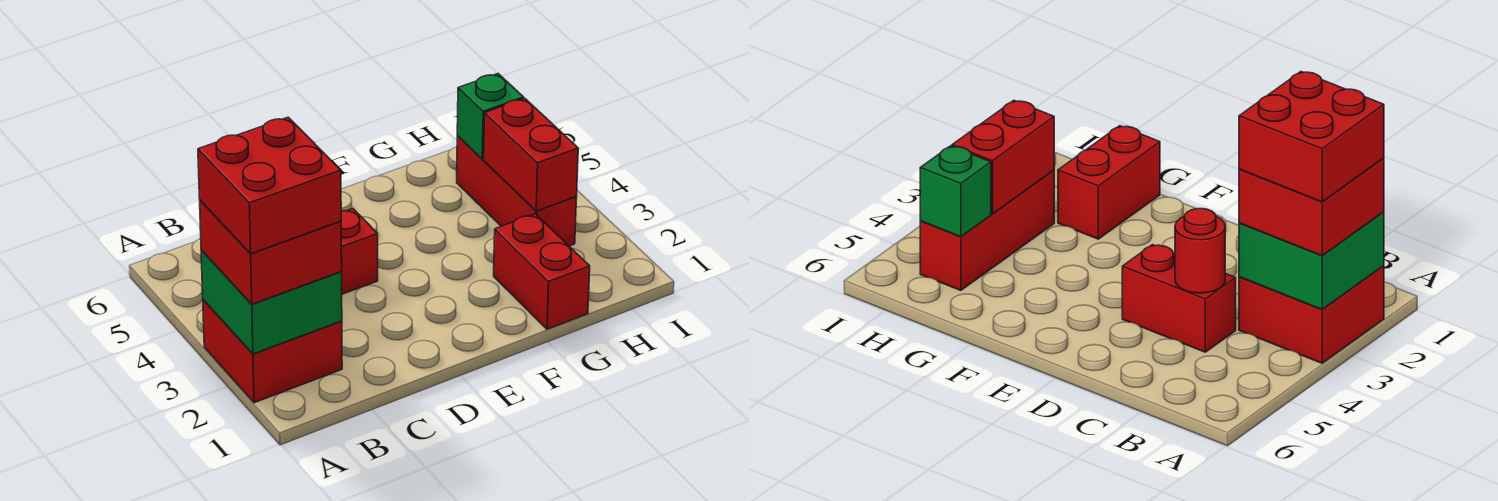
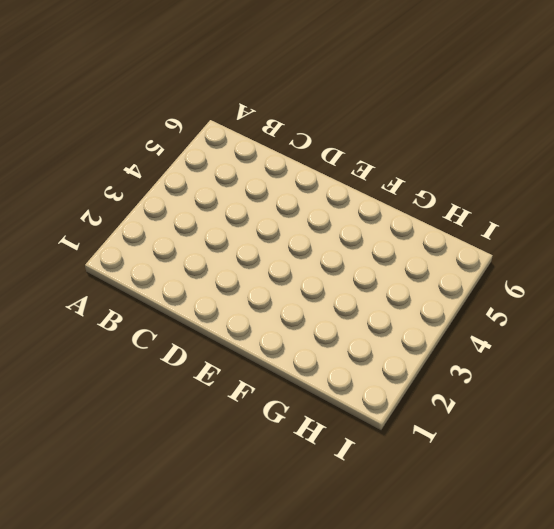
none -> red 2x2 brick [203,300,342,403]
none -> red 1x2 brick [341,209,378,294]

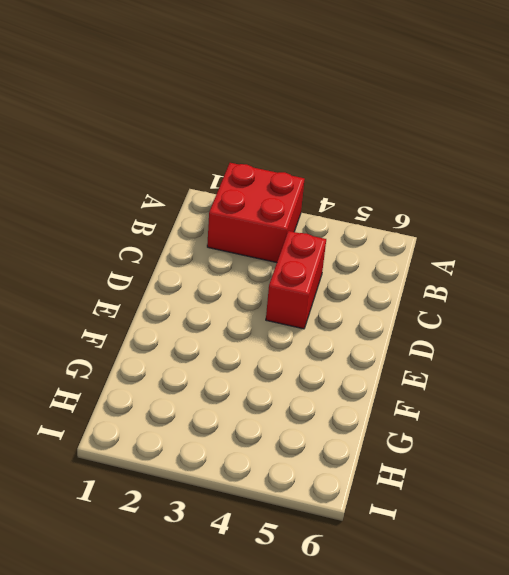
none -> red 1x2 brick [494,214,590,329]
none -> red 1x3 brick [457,136,577,246]

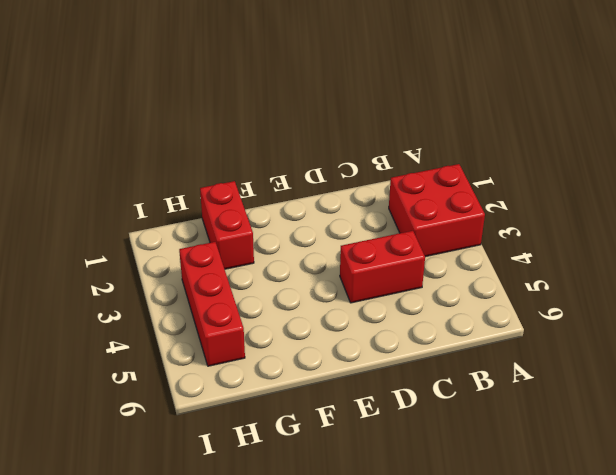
none -> green 2x2 brick [201,250,342,354]
none -> red 1x1 round brick [1175,209,1225,293]

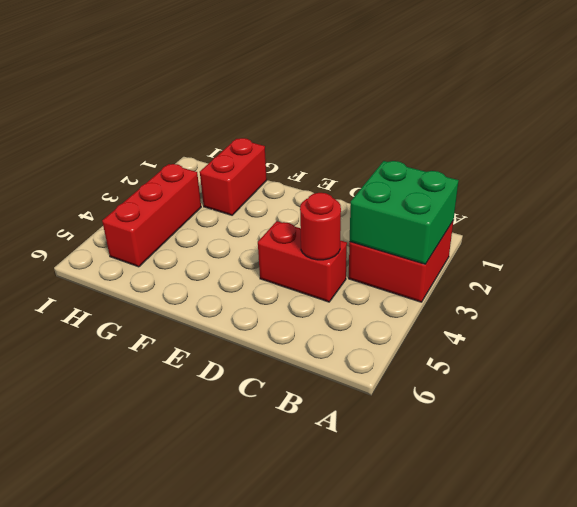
none -> red 1x2 brick [484,98,578,211]
none -> green 1x1 brick [457,74,524,159]

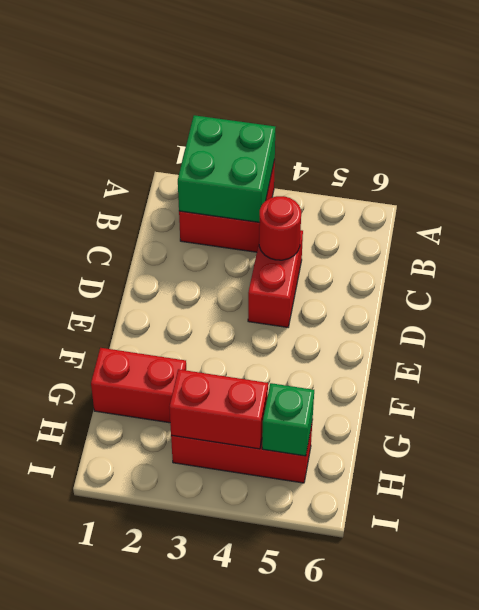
none -> red 2x2 brick [200,200,342,304]
none -> red 2x2 brick [198,117,341,254]

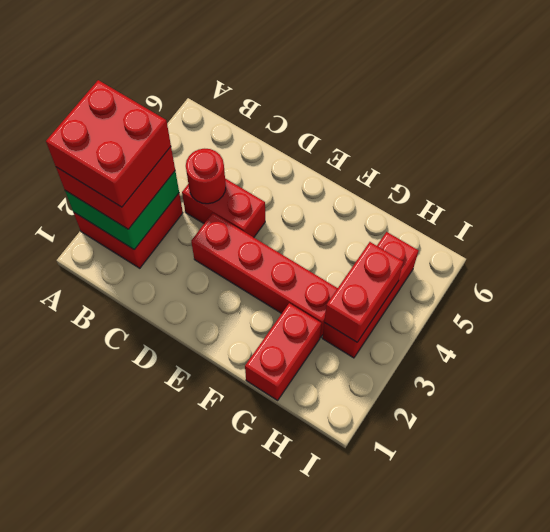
red 1x4 brick [191,213,338,337] -> none
none -> green 1x1 brick [457,74,524,159]

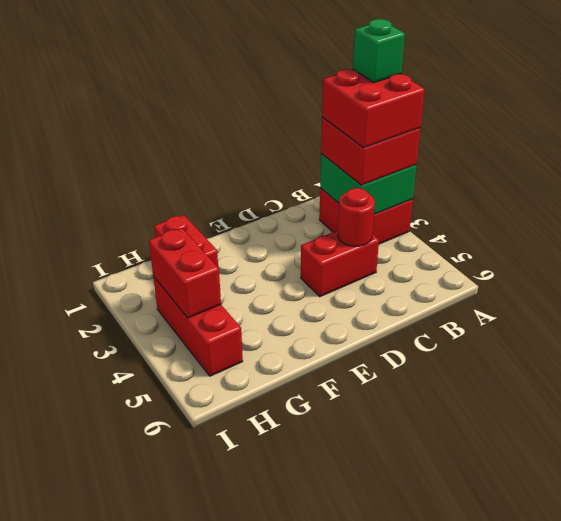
green 1x1 brick [353,19,405,83] -> green 1x1 brick moved to [457,74,524,159]

